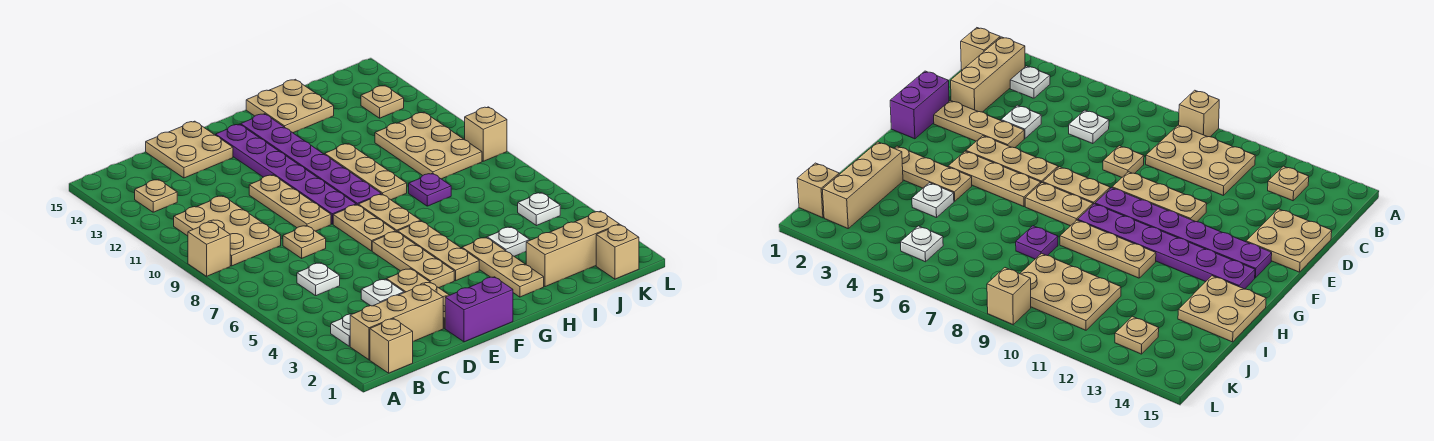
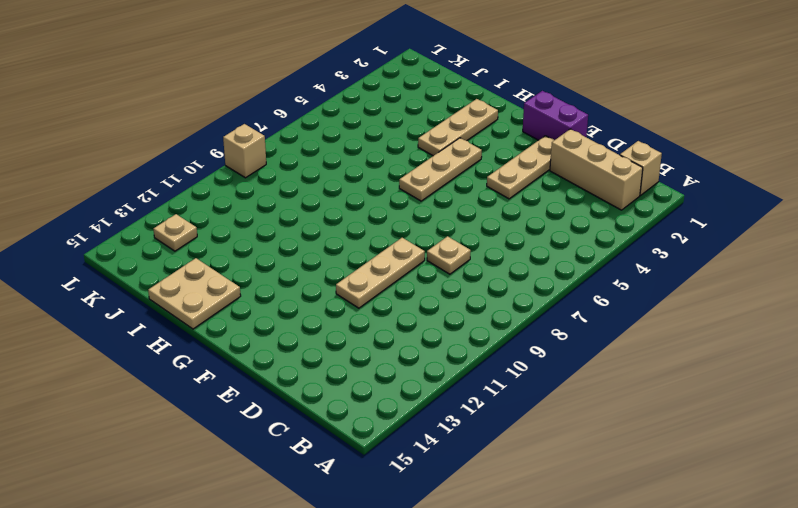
none -> tan 1x1 brick [188,222,230,276]
none -> white 1x1 plate [331,314,352,346]
none -> tan 2x3 plate [174,196,281,266]
none -> tan 1x1 plate [135,179,177,212]

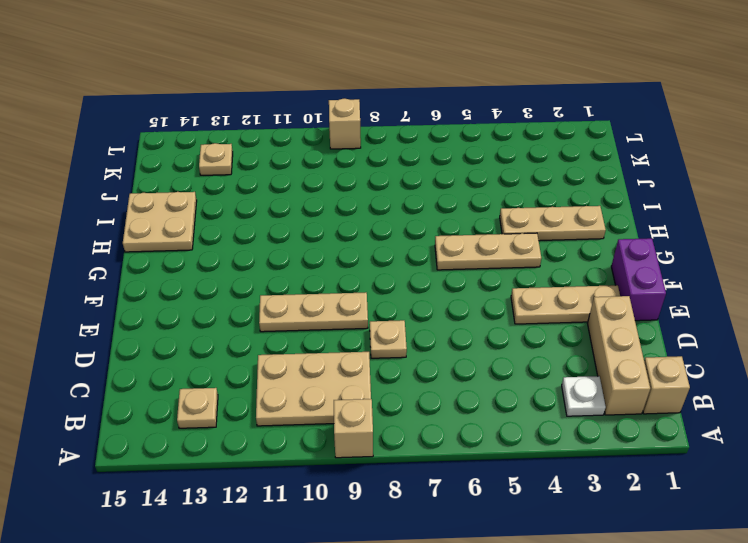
none -> white 1x1 plate [297,263,340,296]
none -> white 1x1 plate [361,279,404,306]
none -> tan 2x2 plate [146,121,233,178]
none -> tan 1x3 plate [372,231,454,288]

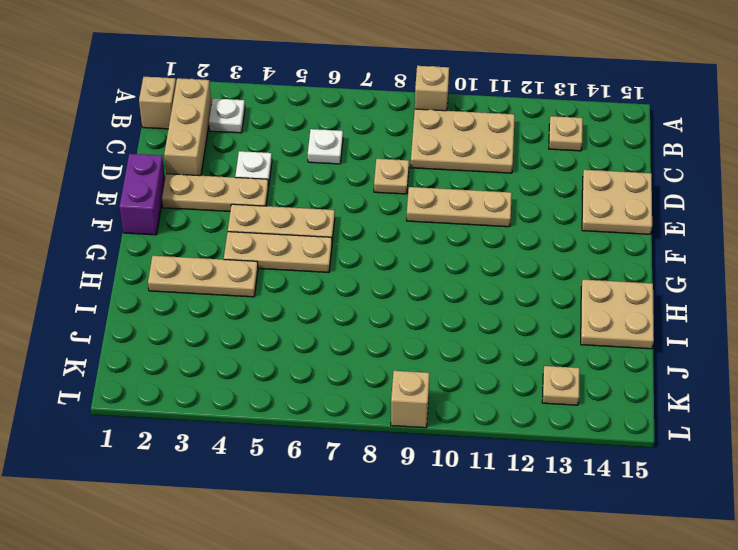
none -> tan 1x2 plate [333,205,395,251]
none -> purple 1x6 plate [216,124,356,224]
none -> tan 1x2 plate [358,194,421,232]
none -> purple 1x6 plate [241,114,381,205]

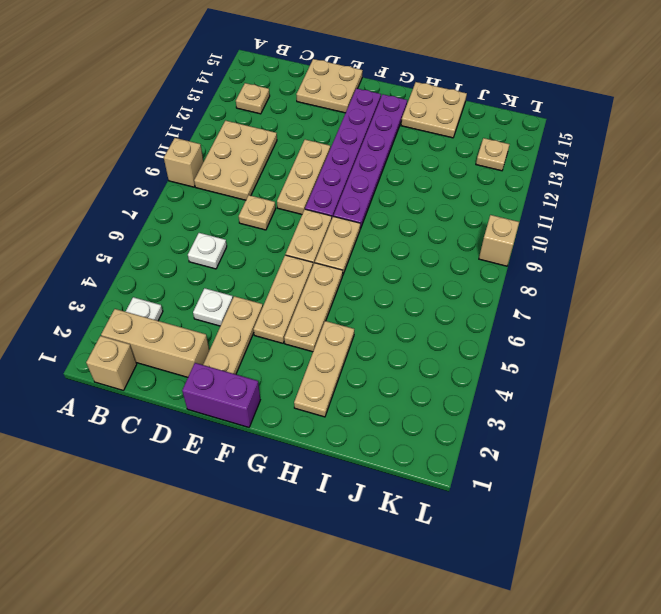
none -> tan 1x3 plate [325,144,407,200]
none -> tan 1x3 brick [526,211,619,287]
none -> white 1x1 plate [487,227,530,256]
none -> purple 1x1 plate [409,173,451,206]

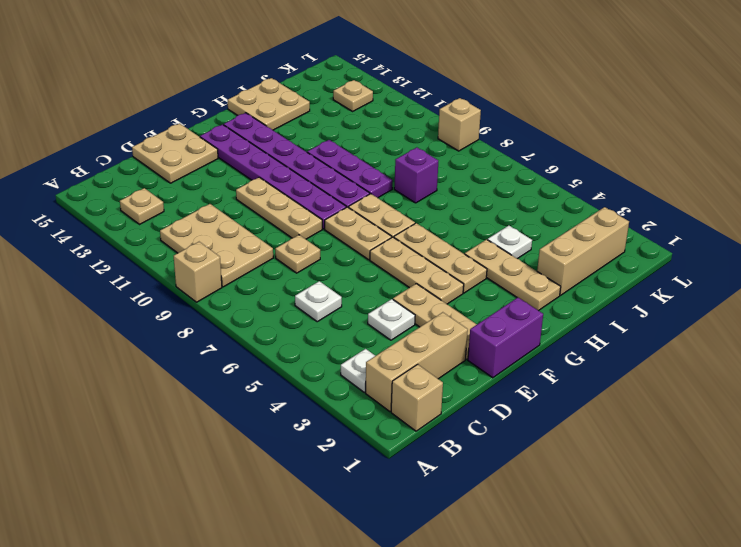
purple 1x3 plate [307,140,393,198] -> tan 1x3 plate [325,144,407,200]
purple 1x1 brick [394,147,438,203] -> purple 1x1 plate [409,173,451,206]
none -> tan 2x3 plate [375,112,482,179]
none -> tan 1x1 brick [596,225,639,279]
none -> white 1x1 plate [518,193,560,226]

